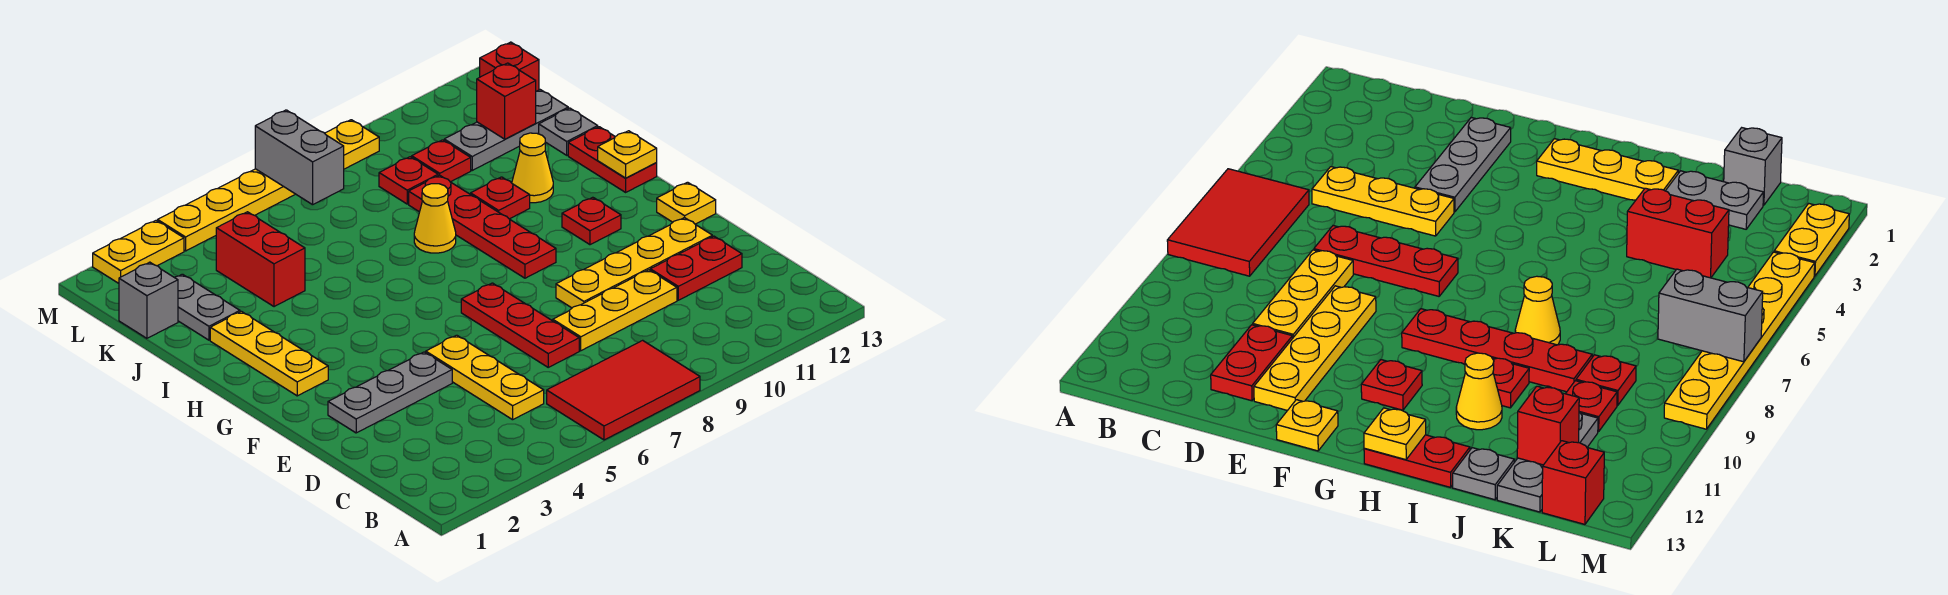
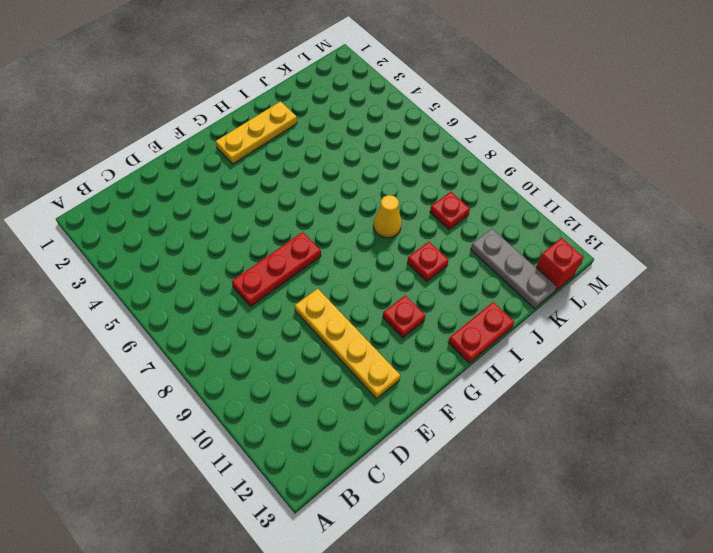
none -> red 2x3 tile [547,340,700,440]
none -> yellow 1x3 plate [426,335,544,420]
none -> yellow 1x3 plate [553,270,677,351]

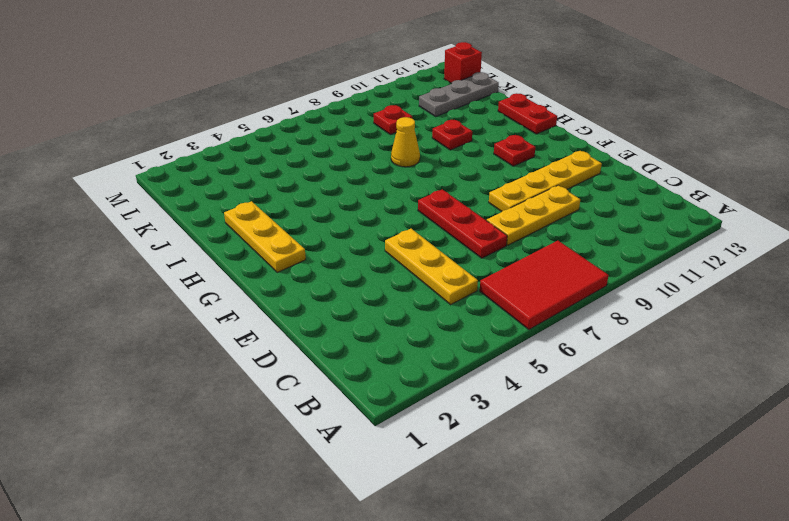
none -> red 1x2 plate [650,236,742,300]
none -> grey 1x3 plate [328,352,452,433]
none -> yellow 1x1 plate [657,182,716,224]

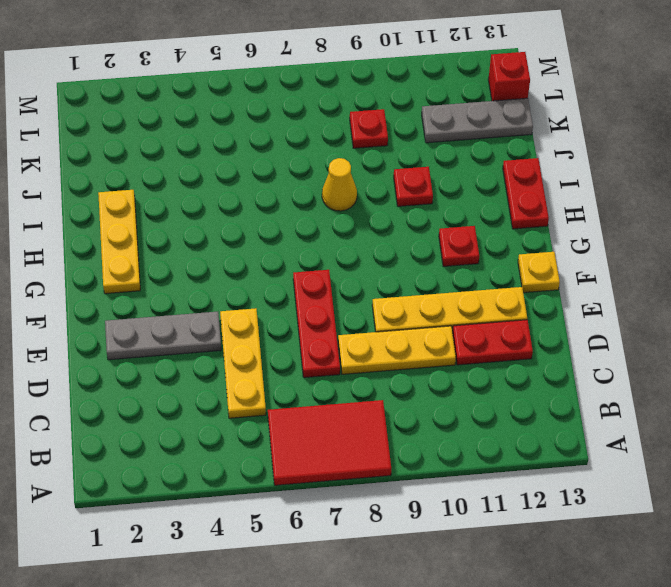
none -> red 1x4 plate [409,175,556,278]
none -> yellow 1x1 cone [512,133,553,203]
none -> grey 1x2 plate [174,274,240,340]

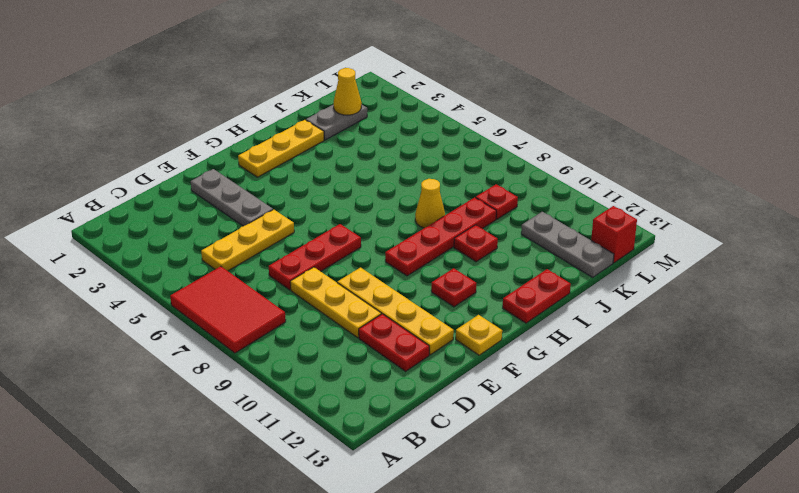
yellow 1x1 cone [334,68,361,115] -> yellow 1x1 cone moved to [512,133,553,203]
none -> red 1x2 brick [216,212,305,307]
none -> grey 1x1 plate [539,108,598,155]
none -> grey 1x1 brick [119,262,178,338]

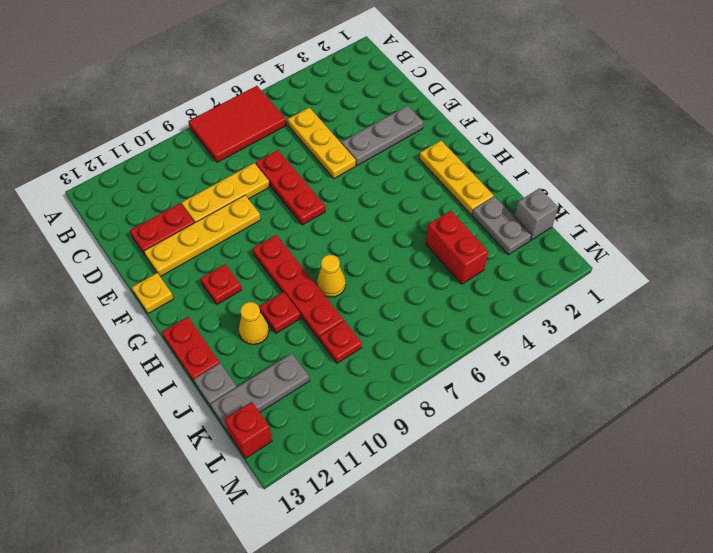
none -> red 1x1 plate [412,140,471,182]
none -> yellow 1x2 plate [93,221,184,283]
none -> yellow 1x6 plate [158,120,379,251]

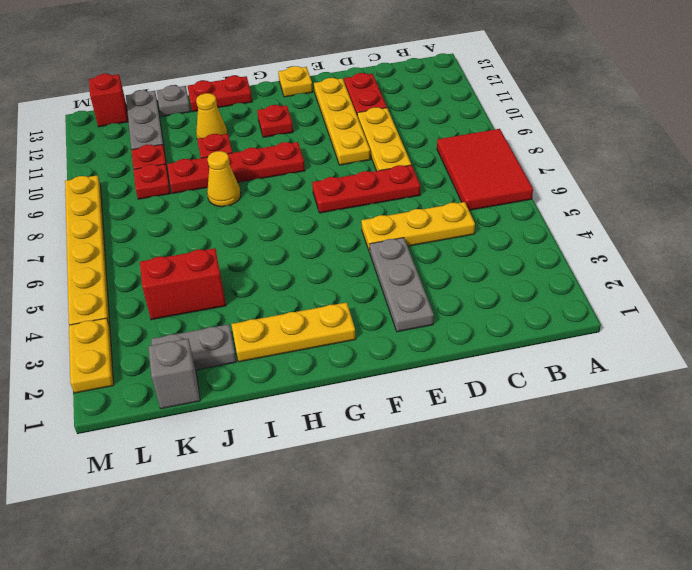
none -> yellow 1x1 plate [598,131,657,178]
none -> red 1x1 brick [477,63,536,139]
none -> grey 1x2 brick [255,110,344,205]

